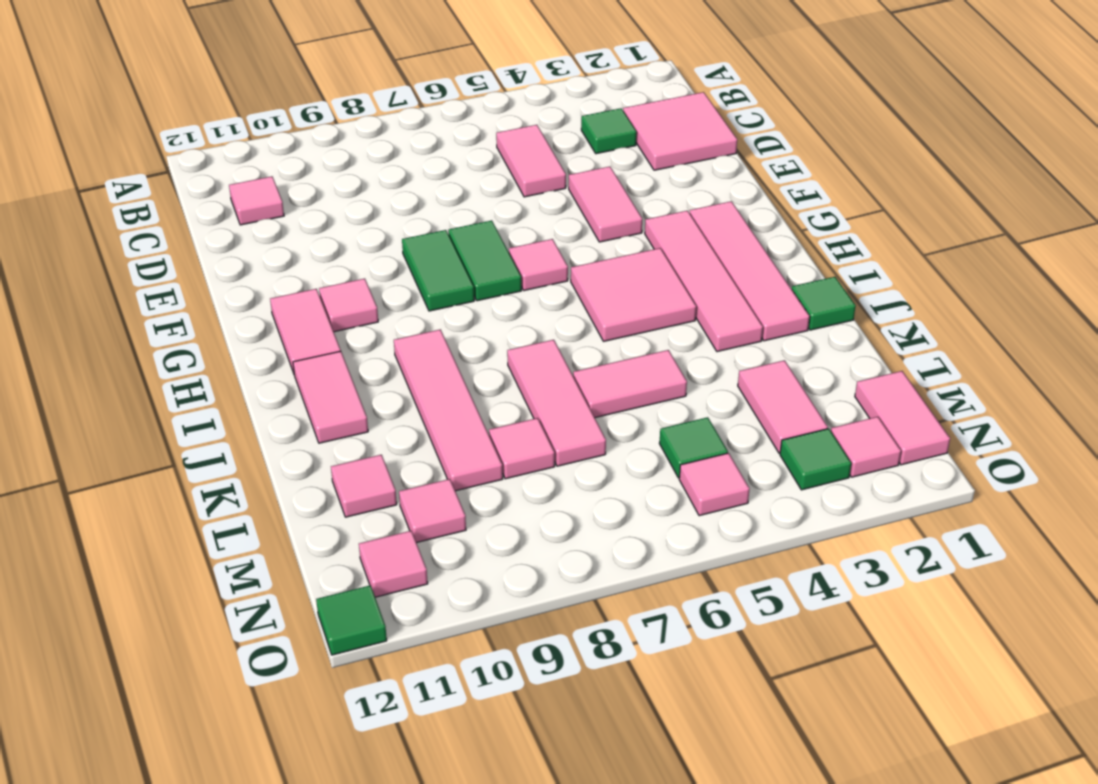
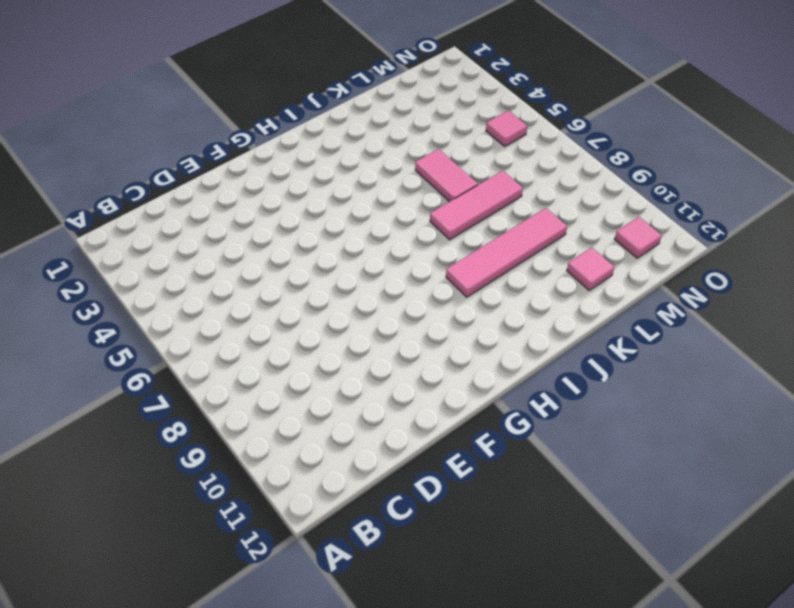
none -> pink 2x2 tile [623,92,737,170]
none -> green 1x1 tile [581,108,636,154]
none -> pink 1x2 tile [496,125,566,197]

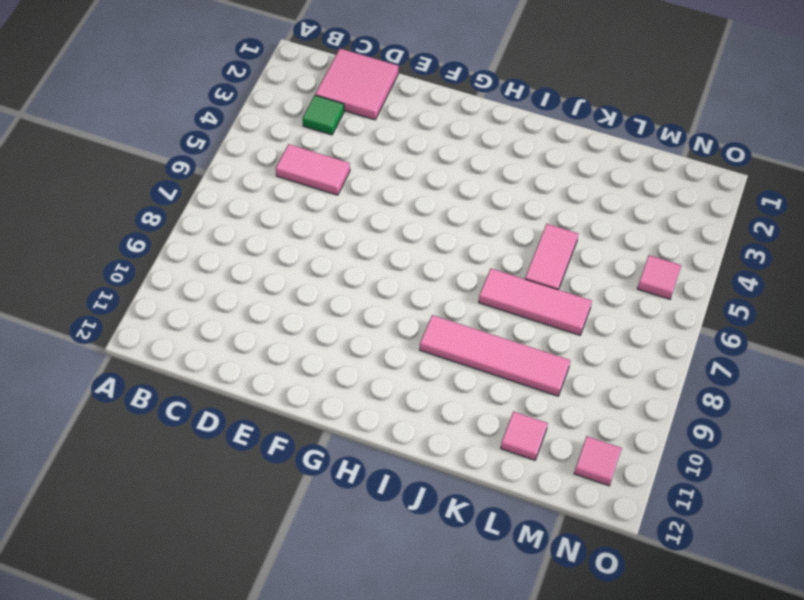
none -> pink 1x1 tile [229,176,284,225]
none -> pink 1x2 tile [569,167,642,242]
none -> green 1x2 tile [448,220,521,301]

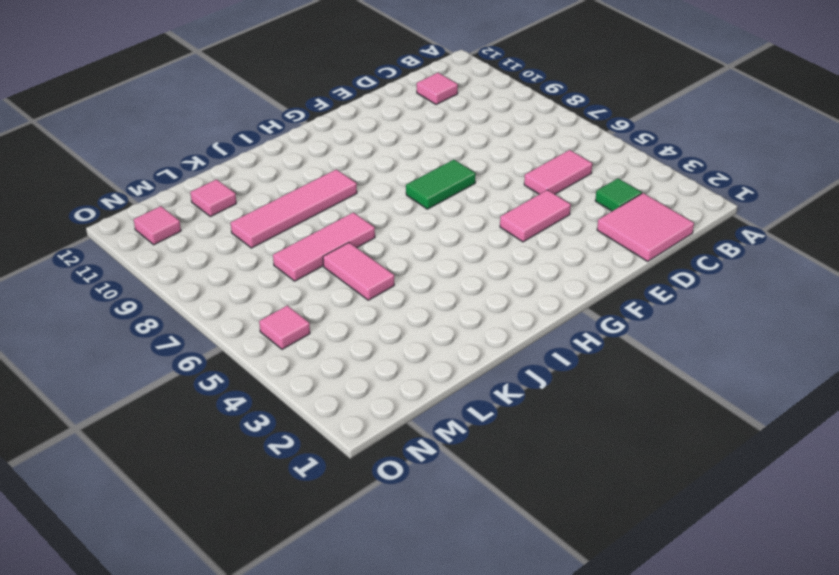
none -> green 1x2 tile [402,230,474,311]
none -> pink 1x4 tile [690,201,810,341]
none -> pink 1x4 tile [645,211,763,352]

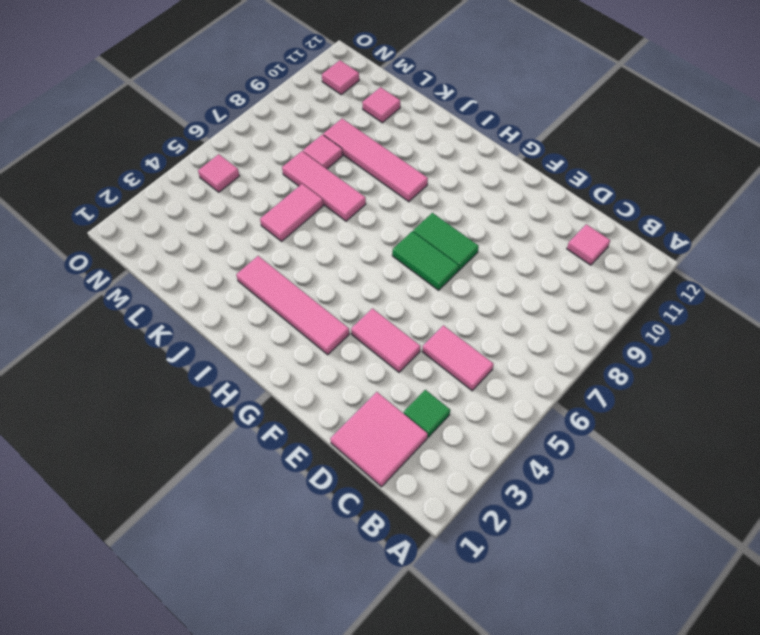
none -> pink 1x4 tile [690,201,810,341]
none -> pink 1x1 tile [509,239,568,291]
none -> pink 1x1 tile [319,279,378,332]

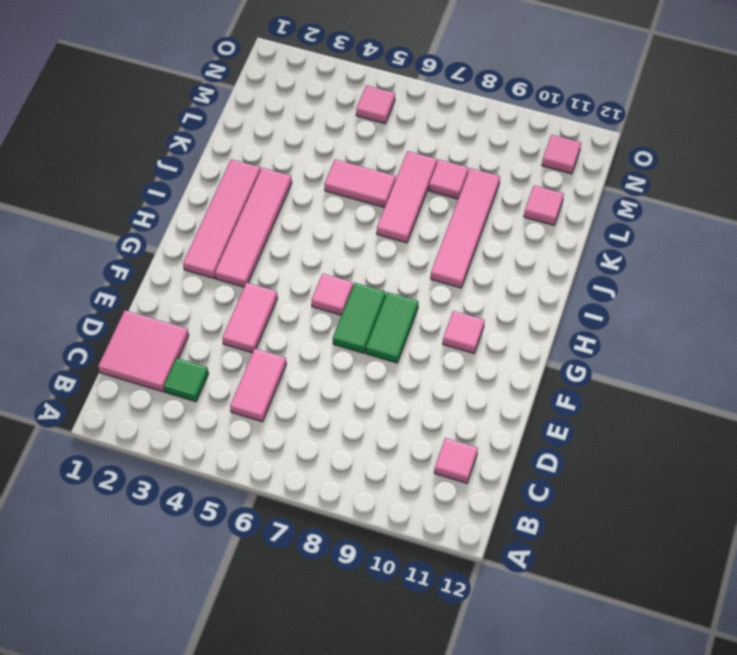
none -> pink 1x2 tile [270,289,341,373]
none -> pink 2x2 tile [571,248,696,341]
none -> pink 1x2 tile [293,351,368,443]

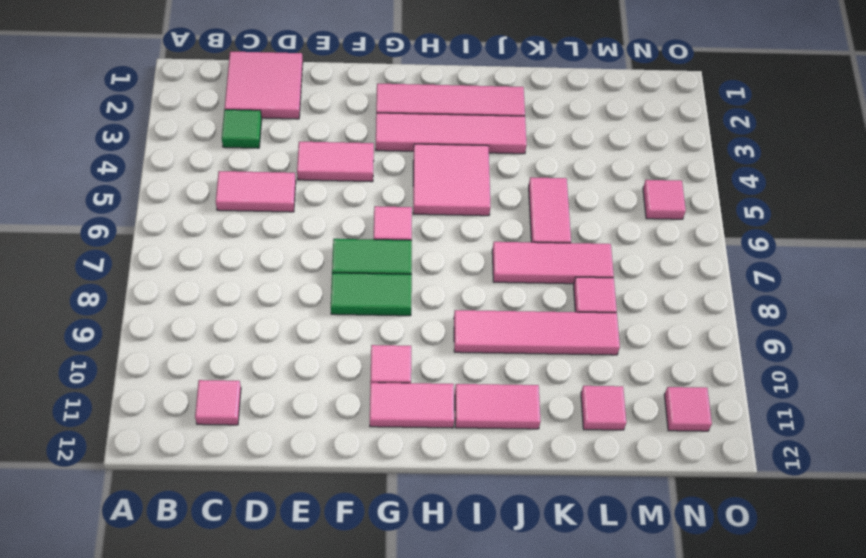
none -> green 1x1 tile [792,277,856,330]
none -> pink 1x2 tile [738,360,828,453]
none -> pink 1x2 tile [855,371,950,465]

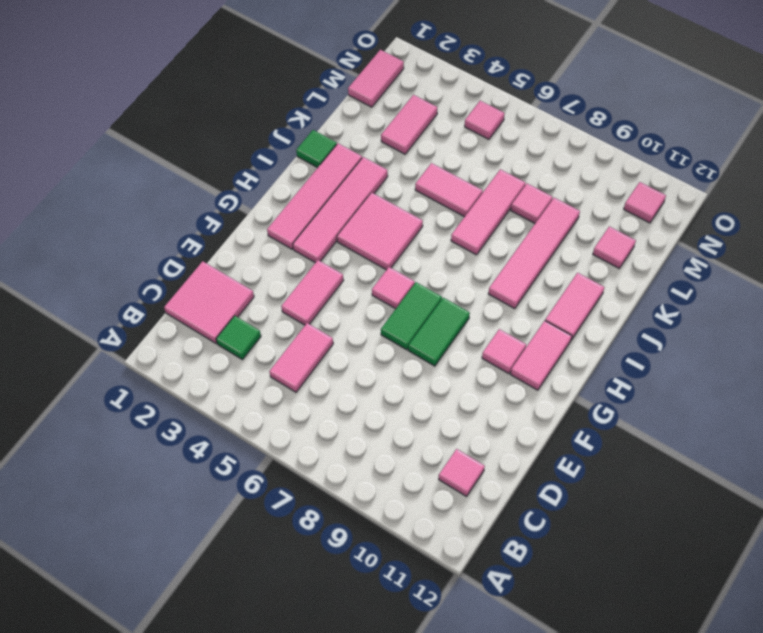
none -> green 1x1 tile [659,417,728,478]
none -> pink 1x1 tile [399,479,466,543]
none -> pink 1x1 tile [831,417,901,477]

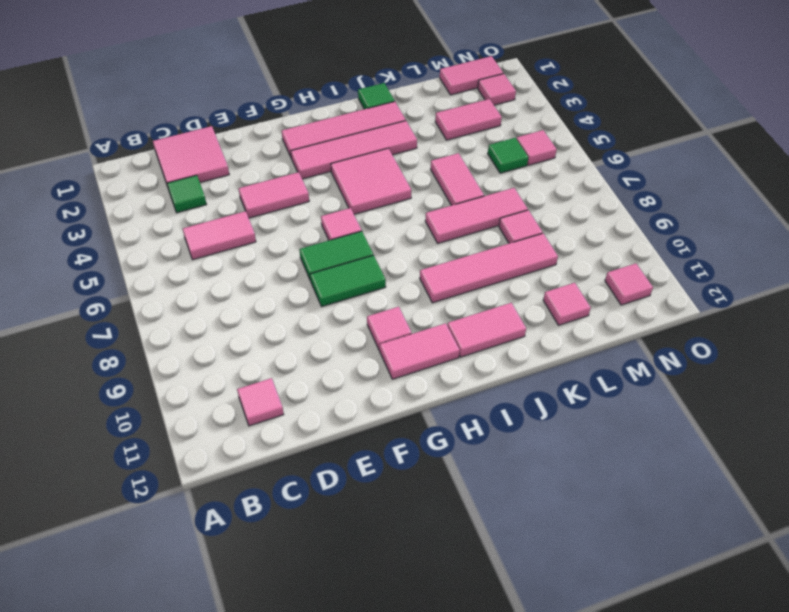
none -> pink 1x1 tile [399,479,466,543]
none -> green 1x1 tile [780,429,851,490]
none -> green 1x1 tile [316,585,387,655]

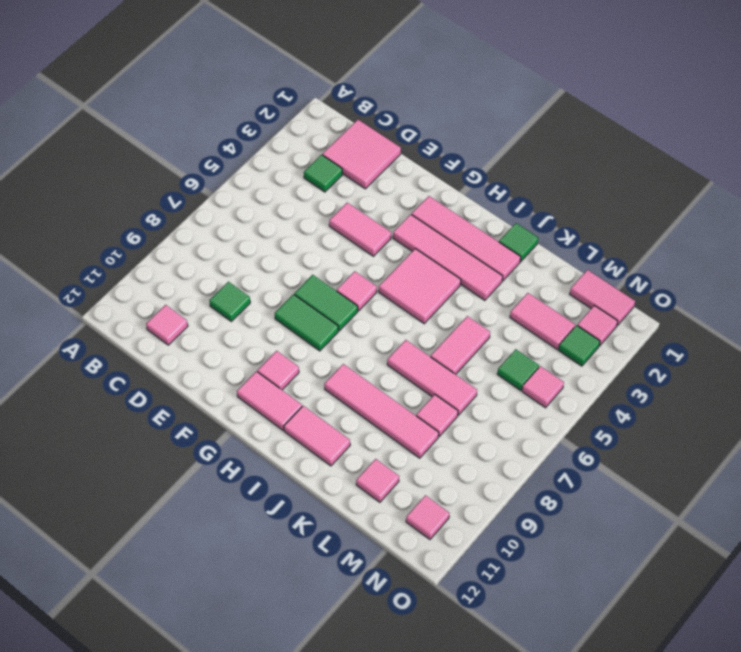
green 1x1 tile [209,282,250,321] -> green 1x1 tile moved to [316,585,387,655]
none -> pink 1x2 tile [496,125,566,197]
none -> pink 1x1 tile [399,479,466,543]

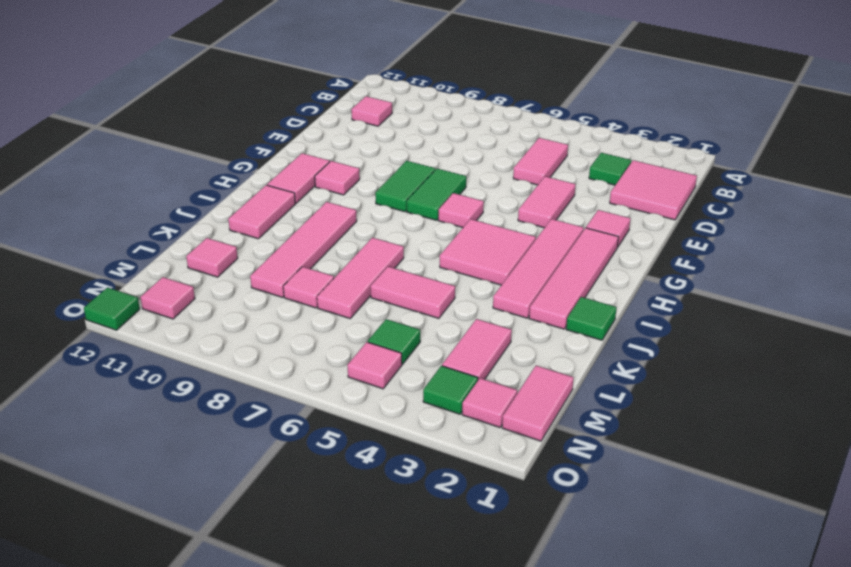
pink 1x1 tile [586,210,630,247] -> pink 1x1 tile moved to [399,479,466,543]

